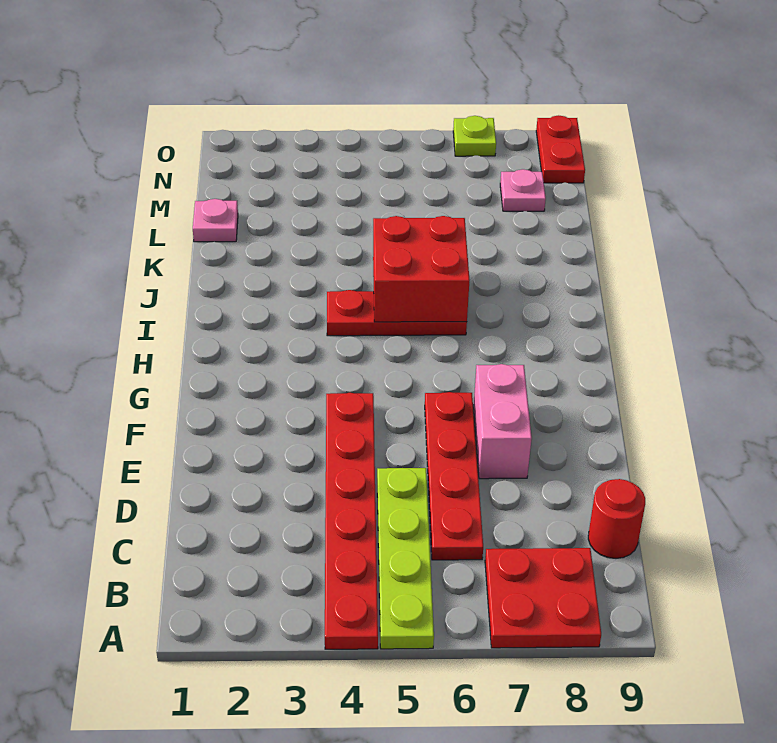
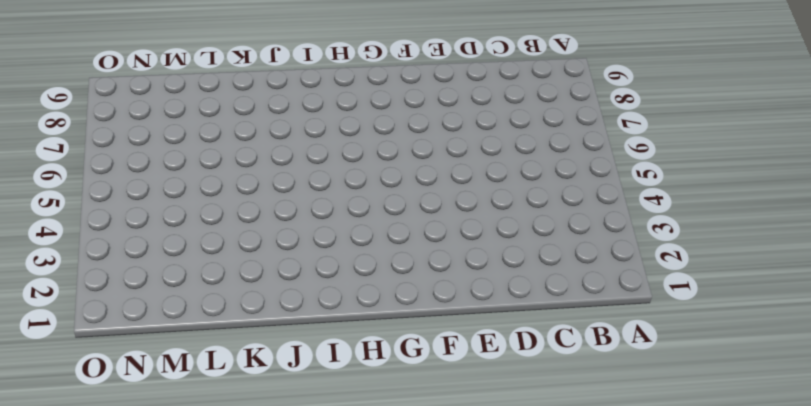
none -> red 1x6 plate [325,393,378,649]
none -> lime 1x4 plate [377,468,434,649]
none -> red 2x2 plate [485,548,601,648]

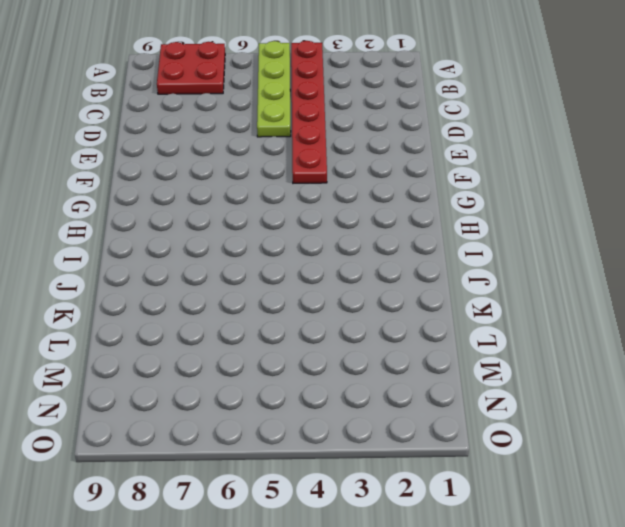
none -> red 1x4 plate [425,392,483,560]
none -> red 1x1 round brick [588,479,645,558]
none -> pink 1x2 brick [474,364,532,479]

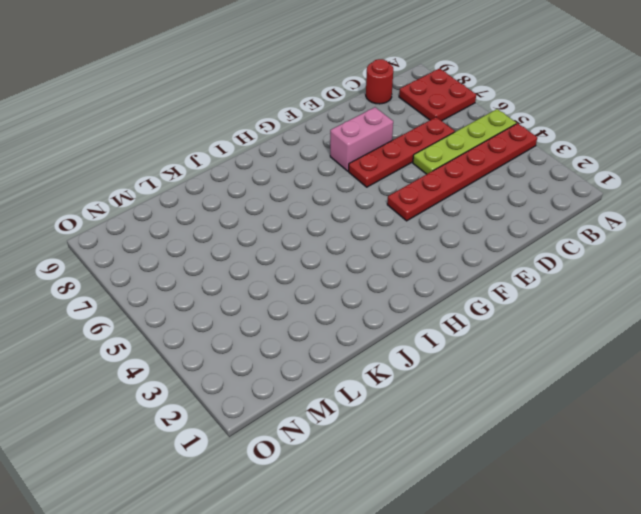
none -> red 1x3 plate [327,290,467,336]
none -> pink 1x1 plate [193,199,238,242]
none -> pink 1x1 plate [500,169,546,211]

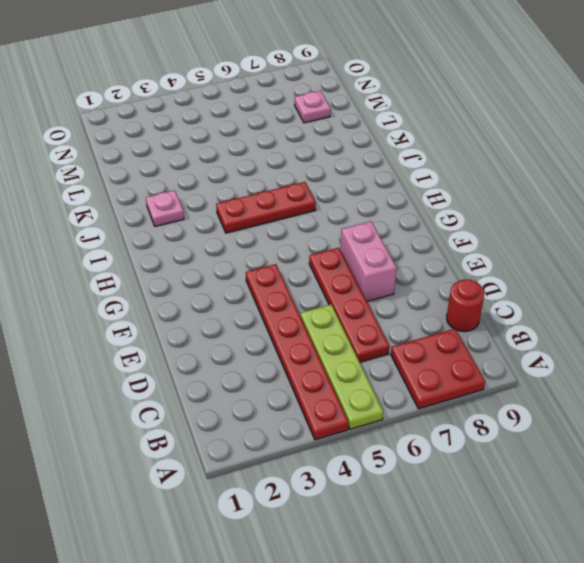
pink 1x1 plate [146,190,184,226] -> pink 1x1 plate moved to [193,199,238,242]
none -> red 1x2 plate [536,115,585,183]
none -> lime 1x1 plate [453,116,496,156]
none -> red 2x2 brick [373,216,470,322]

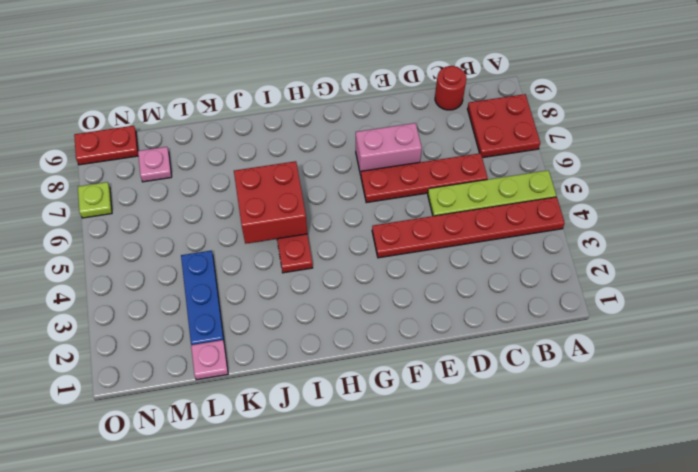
blue 1x3 plate [181,251,224,345] -> none

